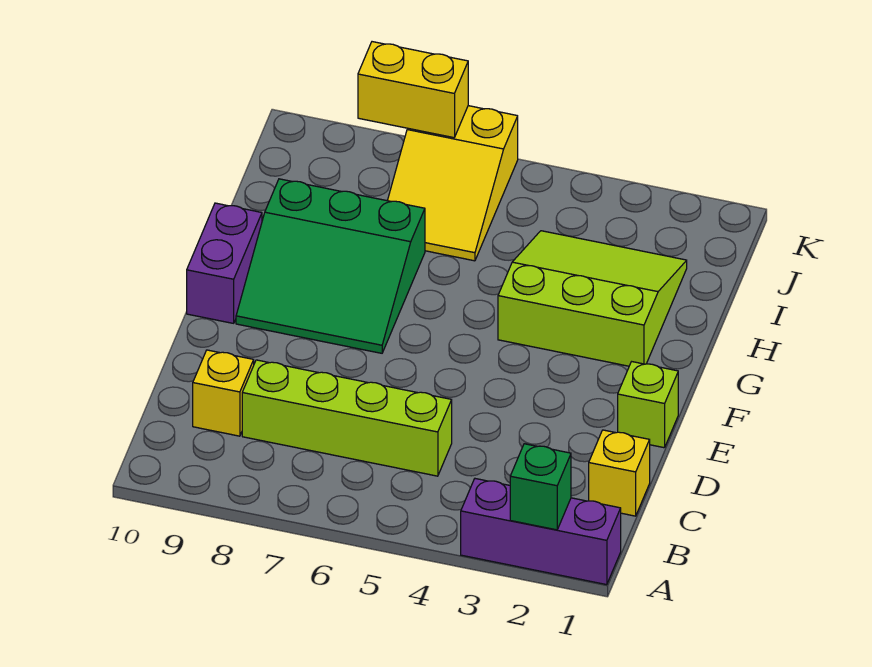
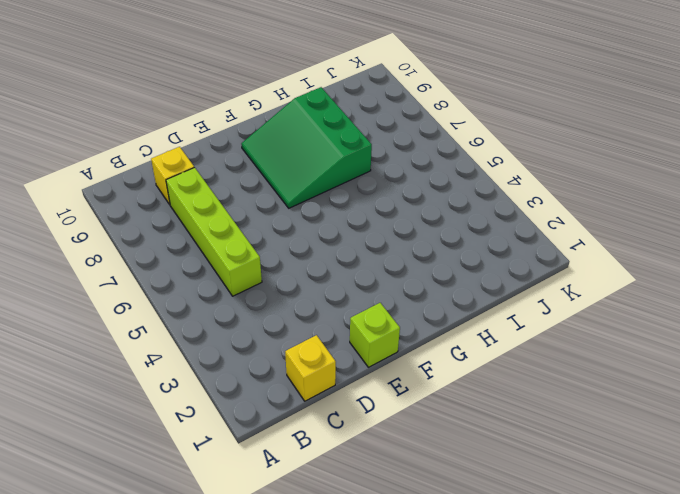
none -> purple 1x3 brick [461,479,621,585]
none -> purple 1x2 brick [187,203,262,323]

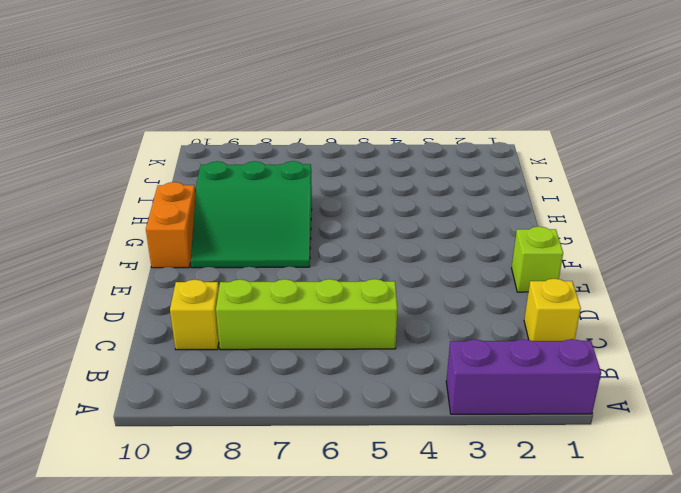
orange 1x2 brick [146,182,196,268] -> purple 1x2 brick [187,203,262,323]
none -> lime 3x3 slope [498,231,687,366]
none -> yellow 2x3 slope [388,106,518,261]

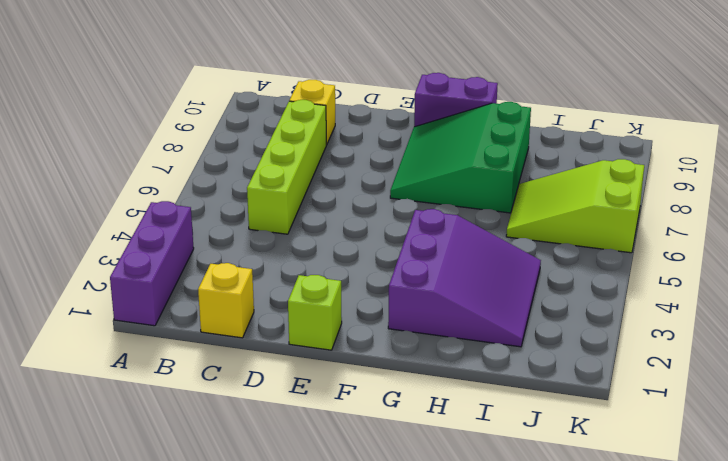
purple 3x3 slope [388,209,541,347] -> lime 3x3 slope [498,231,687,366]
lime 2x3 slope [506,159,644,253] -> yellow 2x3 slope [388,106,518,261]
none -> green 1x1 brick [510,444,571,530]
none -> yellow 1x2 brick [358,42,468,138]

